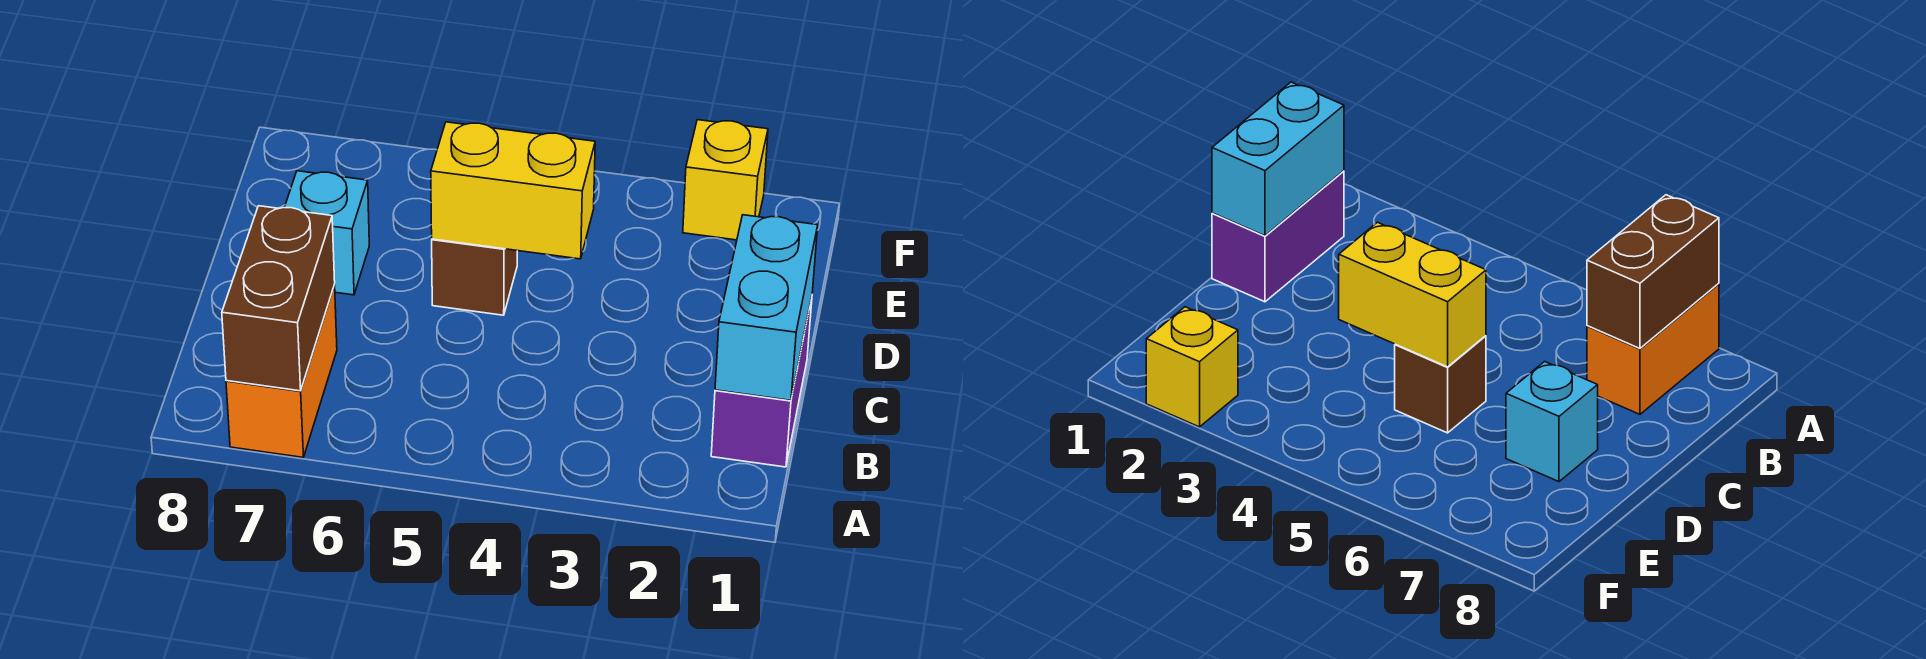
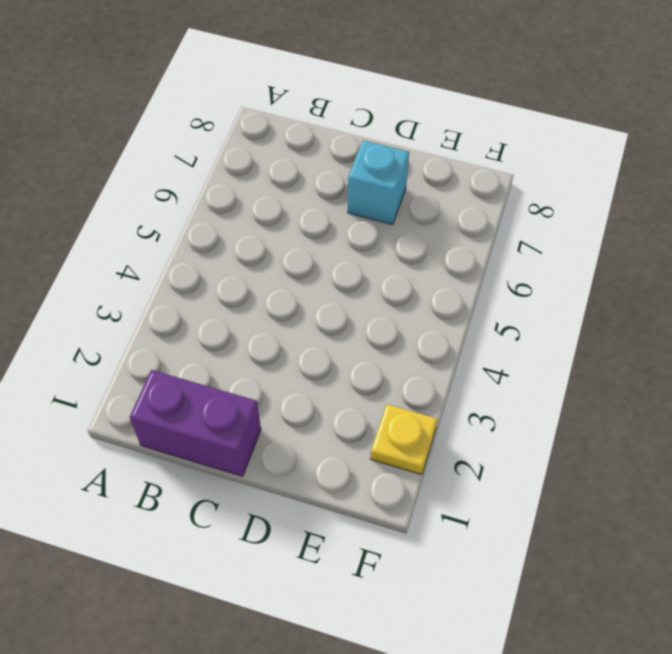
yellow 1x1 plate [370,404,438,475] -> yellow 1x1 brick [683,120,768,240]
none -> orange 1x2 brick [226,285,337,457]
none -> brown 1x1 brick [432,239,517,315]

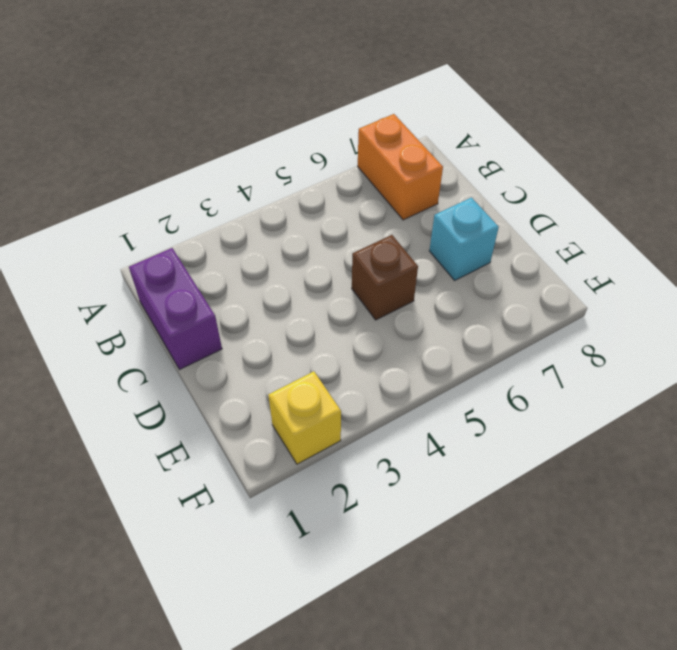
none -> brown 1x2 brick [222,206,335,391]
none -> cyan 1x2 brick [715,215,818,400]

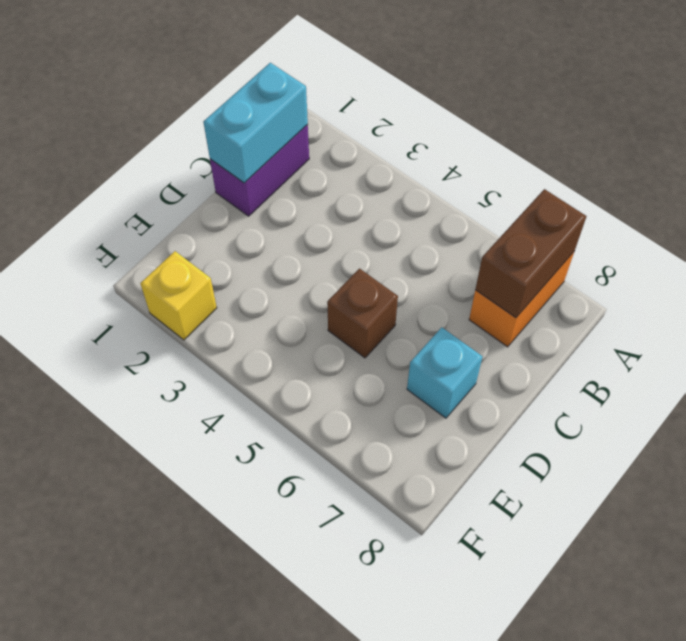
none -> yellow 1x2 brick [431,122,595,259]

